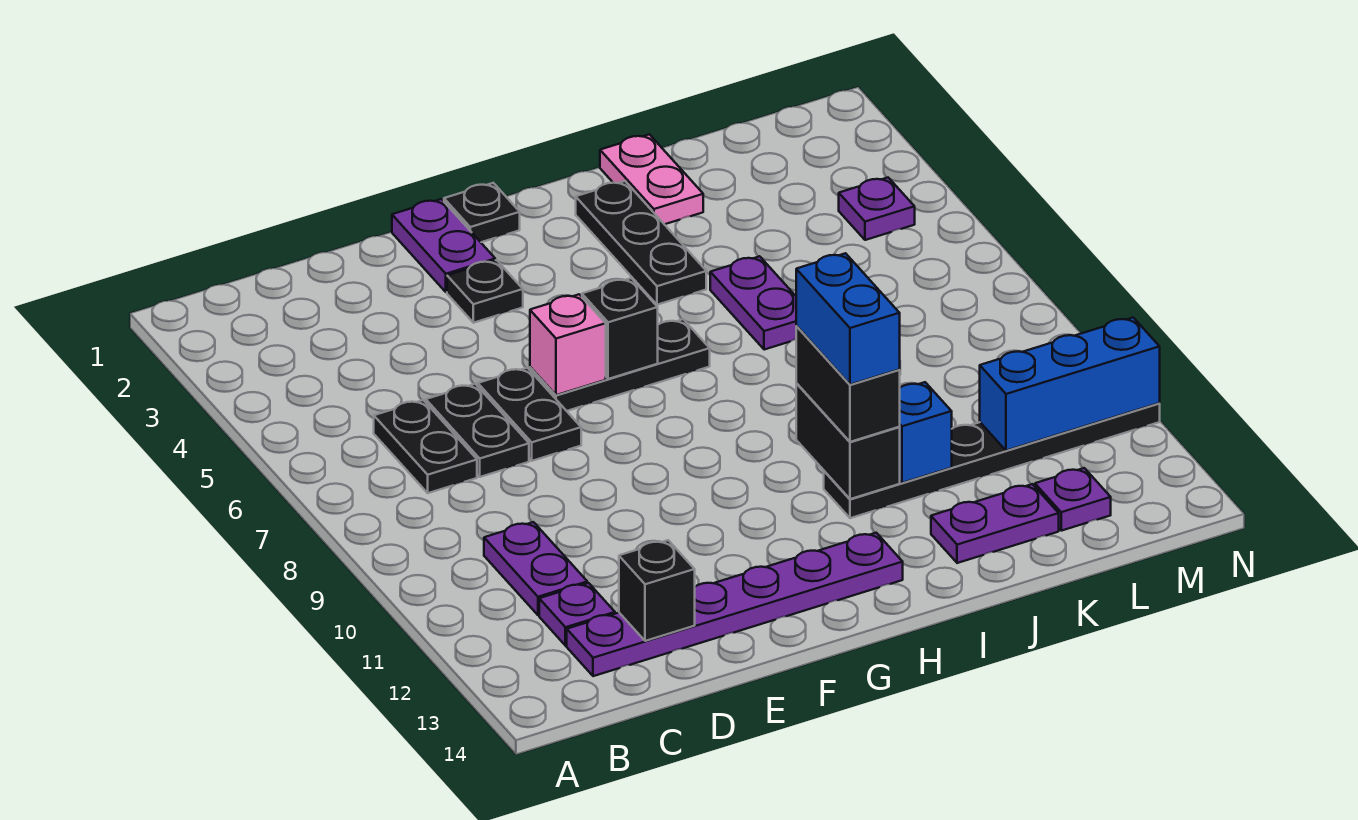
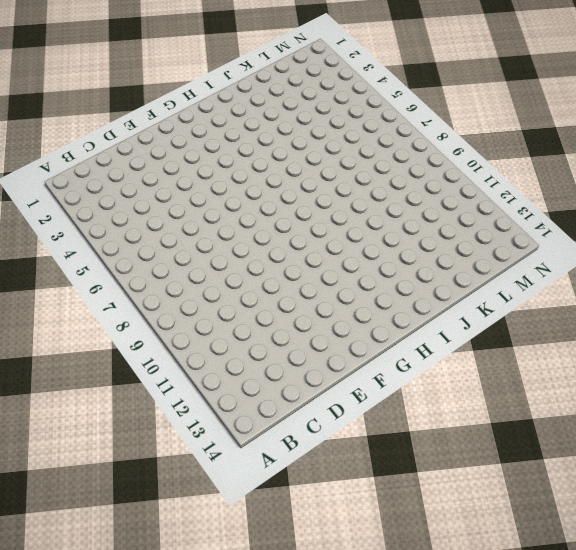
none -> black 1x2 plate [374,400,477,493]
none -> purple 1x2 plate [484,522,587,615]
none -> purple 1x1 plate [539,583,615,646]

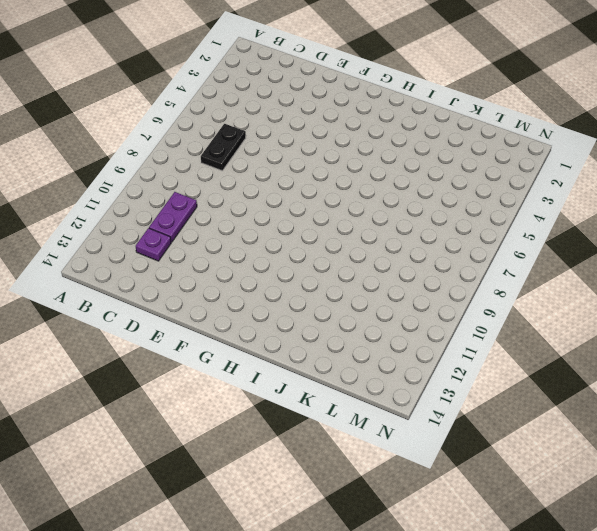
none -> purple 1x6 plate [567,533,903,676]
none -> black 1x2 plate [426,384,529,477]
none -> black 1x2 plate [478,368,581,461]

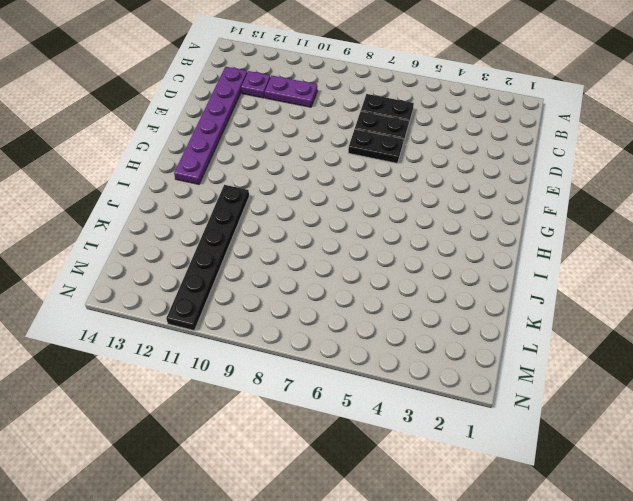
none -> purple 1x2 plate [392,199,495,292]
none -> black 1x1 plate [447,260,523,323]
none -> black 1x3 plate [530,319,710,411]

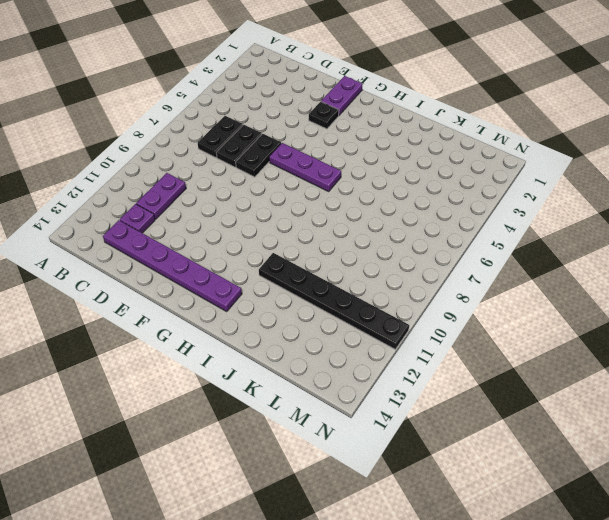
purple 1x3 plate [269,143,341,191] -> black 1x3 plate [530,319,710,411]
none -> black 1x1 plate [444,183,520,242]
none -> black 1x3 plate [576,181,706,305]
none -> pink 1x2 plate [600,134,703,224]

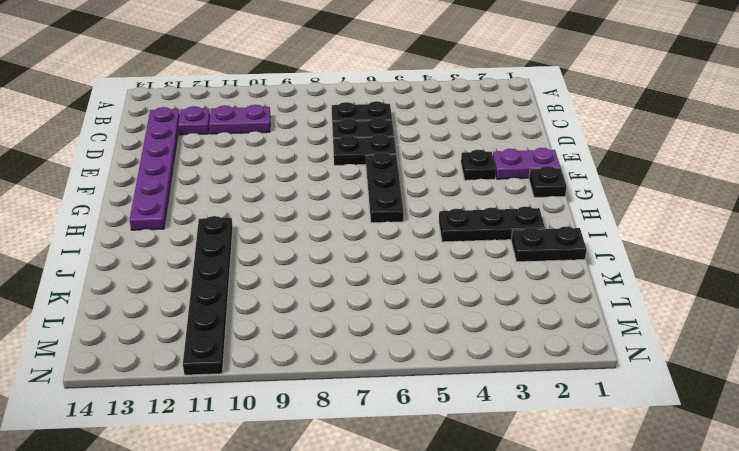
black 1x2 plate [511,227,586,262] -> pink 1x2 plate [600,134,703,224]
none -> purple 1x2 plate [710,256,796,350]
none -> purple 1x2 plate [931,484,1059,563]
none -> purple 1x1 plate [1035,468,1111,531]

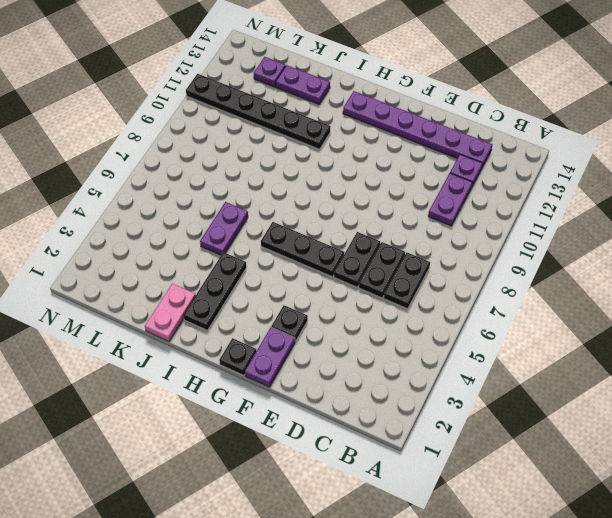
none -> purple 1x1 plate [839,178,915,240]
none -> black 1x1 brick [619,540,695,641]
none -> pink 1x1 brick [530,294,606,395]

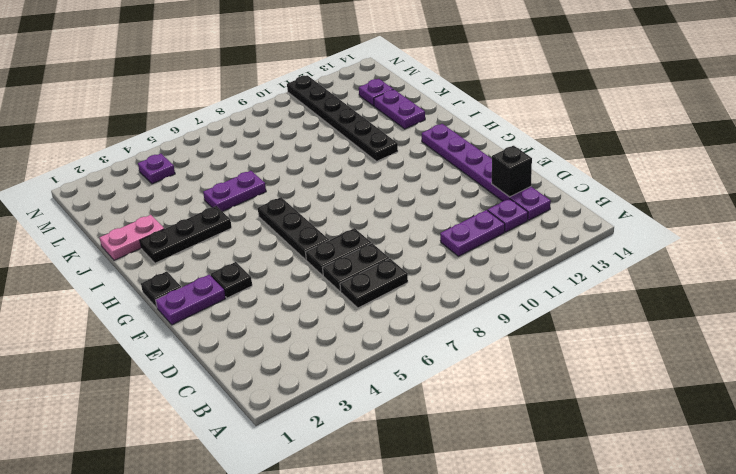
none -> pink 1x1 brick [530,294,606,395]
none -> black 1x1 brick [582,278,658,379]
none -> black 1x2 brick [796,383,900,499]

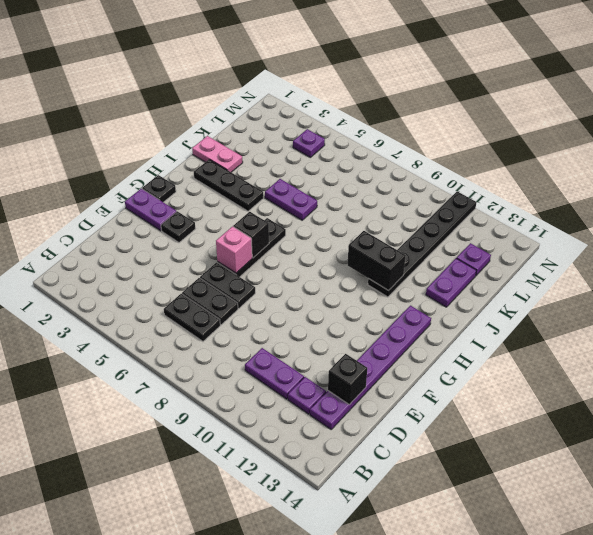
none -> blue 1x1 brick [899,382,952,483]
none -> blue 1x3 brick [980,318,1160,451]
none -> black 1x2 brick [796,326,900,442]

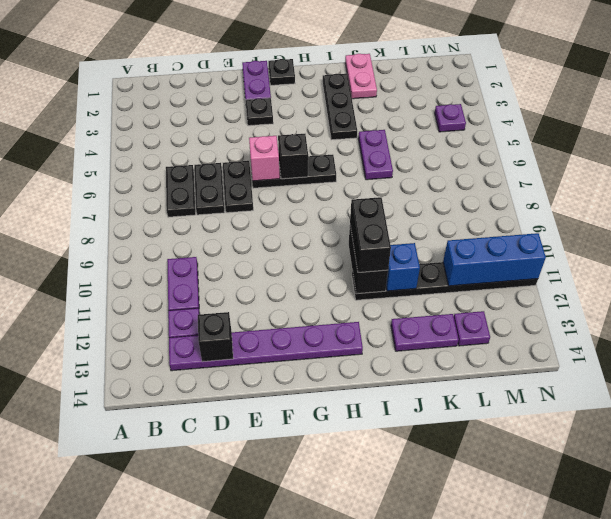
none -> blue 1x2 brick [796,253,900,385]

